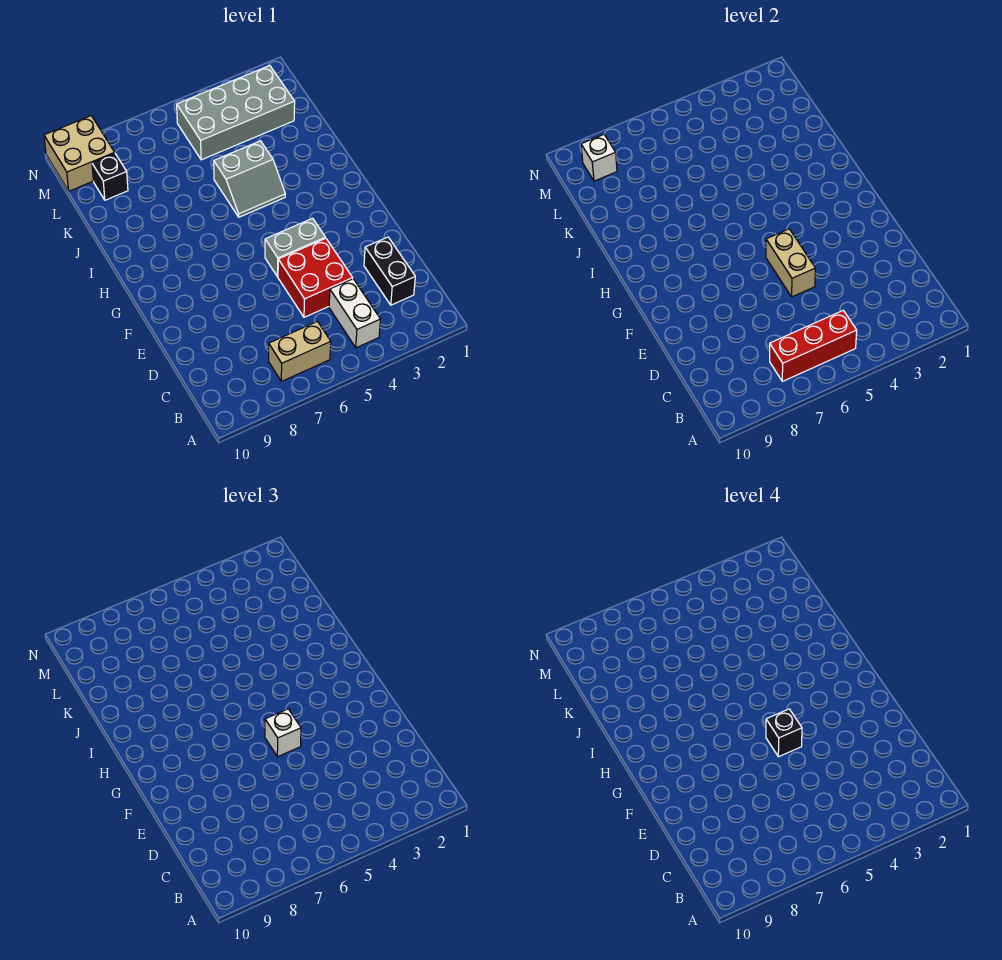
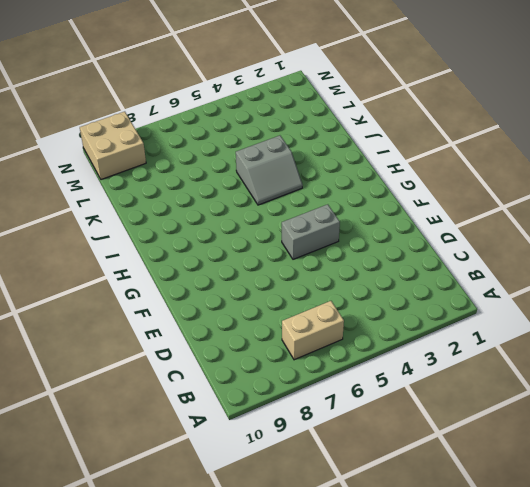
none -> white 1x2 brick [329,279,380,348]
none -> black 1x2 brick [364,237,415,305]
none -> red 2x2 brick [278,238,353,317]

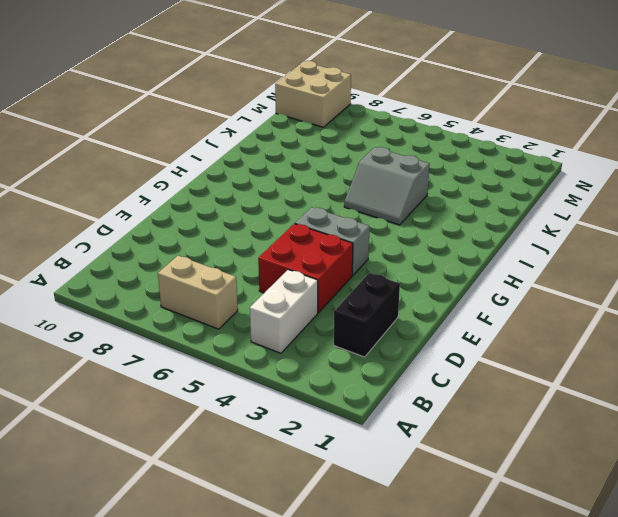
none -> grey 2x4 brick [177,66,295,160]
none -> black 1x1 brick [92,154,128,200]
none -> red 1x3 brick [770,310,857,381]

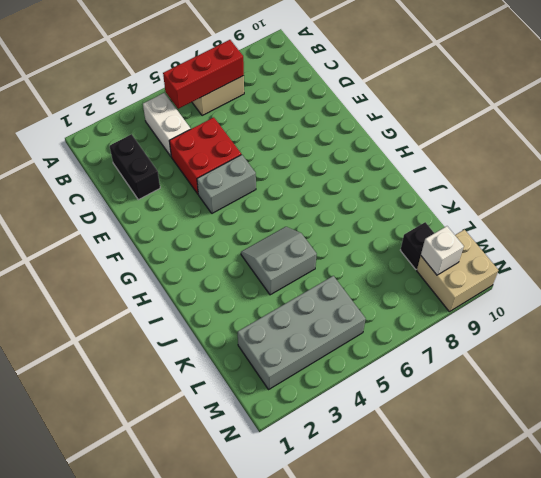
none -> tan 1x2 brick [766,229,815,297]
none -> white 1x1 brick [265,709,301,757]
none -> black 1x1 brick [766,709,802,757]

